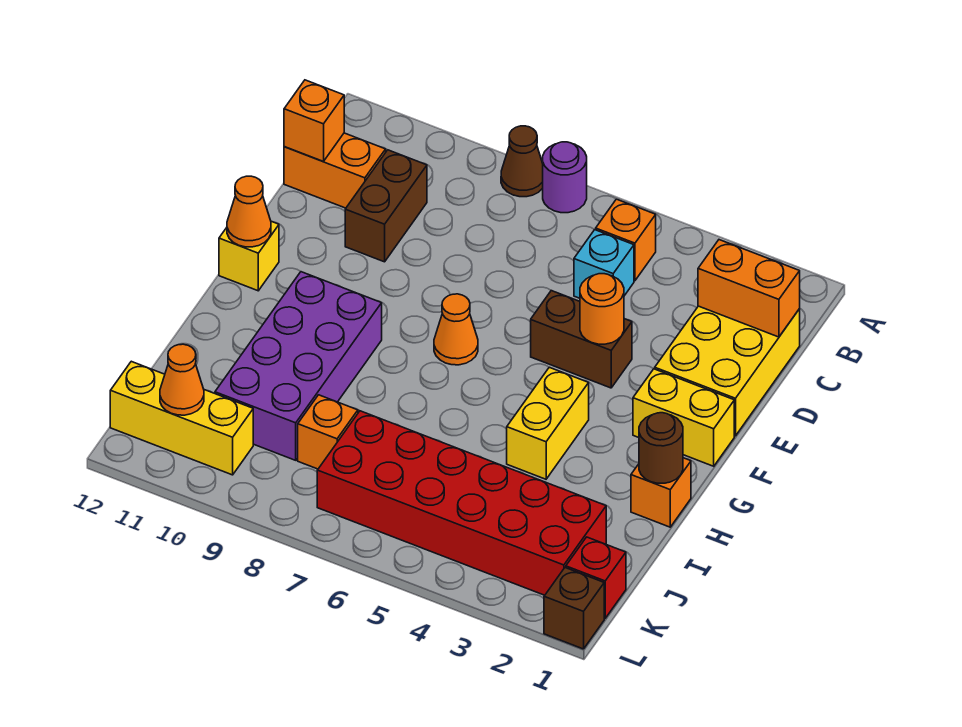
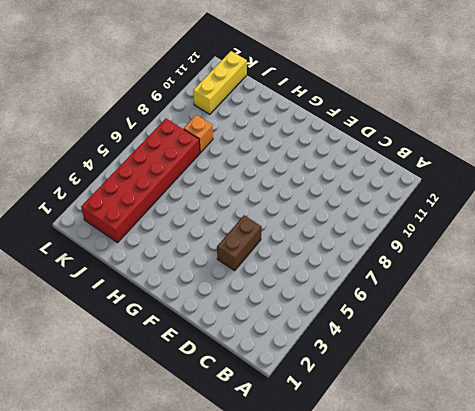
none -> purple 1x1 round brick [543,142,587,213]
none -> brown 1x1 cone [501,126,543,197]
none -> orange 1x1 brick [596,199,656,281]

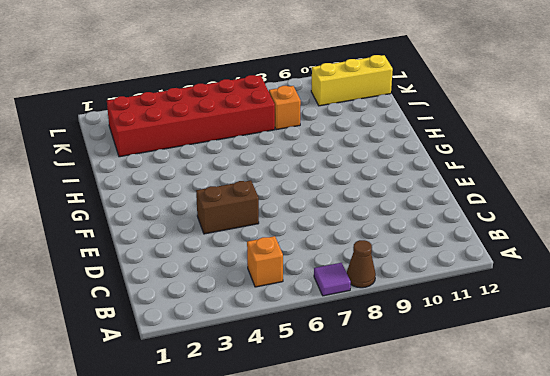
purple 1x1 tile [314,263,351,296] -> purple 1x1 round brick [543,142,587,213]
none -> yellow 2x3 brick [655,306,800,436]
none -> cyan 1x1 brick [574,230,634,298]
none -> brown 1x2 brick [345,150,427,262]

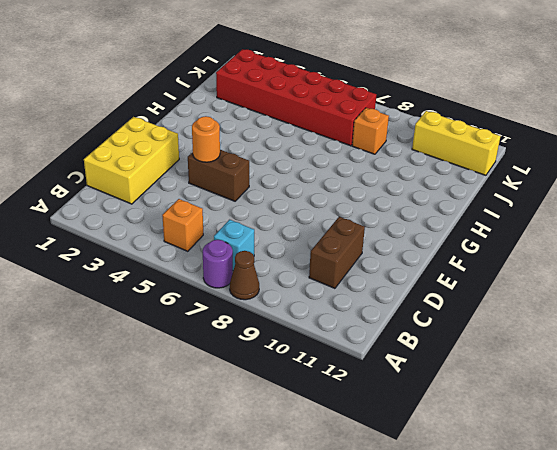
cyan 1x1 brick [214,220,254,270] -> cyan 1x1 brick moved to [574,230,634,298]
none -> orange 1x2 brick [284,133,386,208]
none -> yellow 1x2 brick [633,369,734,466]
none -> orange 1x1 cone [434,294,478,365]

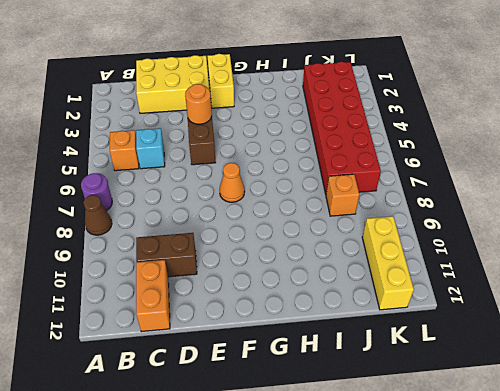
none -> yellow 1x1 brick [219,221,279,291]
none -> yellow 1x2 brick [507,367,589,479]
none -> purple 2x4 brick [215,272,382,460]

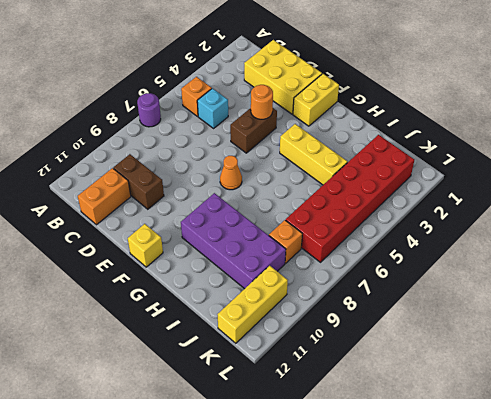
yellow 1x3 brick [280,124,347,185] -> yellow 1x2 brick [507,367,589,479]
none -> brown 1x1 cone [501,126,543,197]
none -> orange 1x1 brick [631,458,691,527]
none -> red 1x1 brick [566,537,626,618]

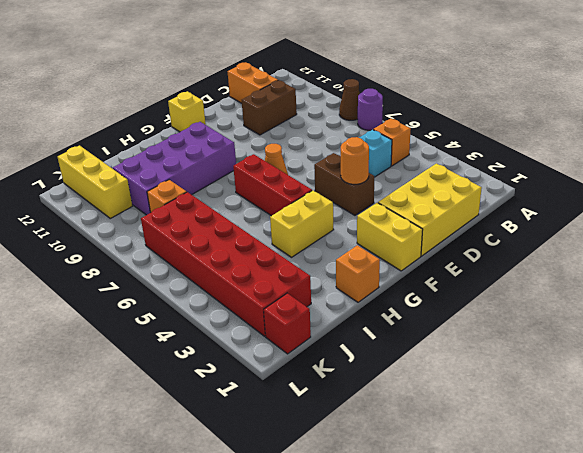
red 1x3 brick [233,154,312,216] -> none
none -> brown 1x1 brick [544,568,604,649]
none -> orange 1x2 brick [698,240,800,337]
none -> orange 1x1 brick [284,80,344,161]

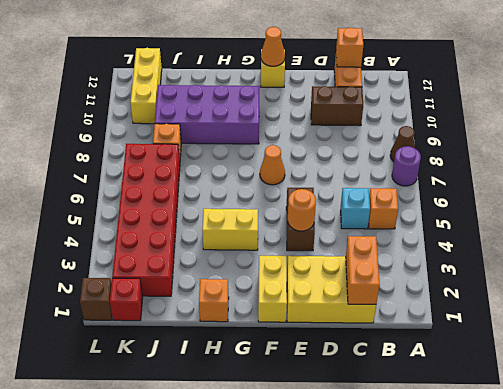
none -> brown 1x1 round brick [639,413,683,483]
none -> orange 1x1 cone [160,344,204,415]

